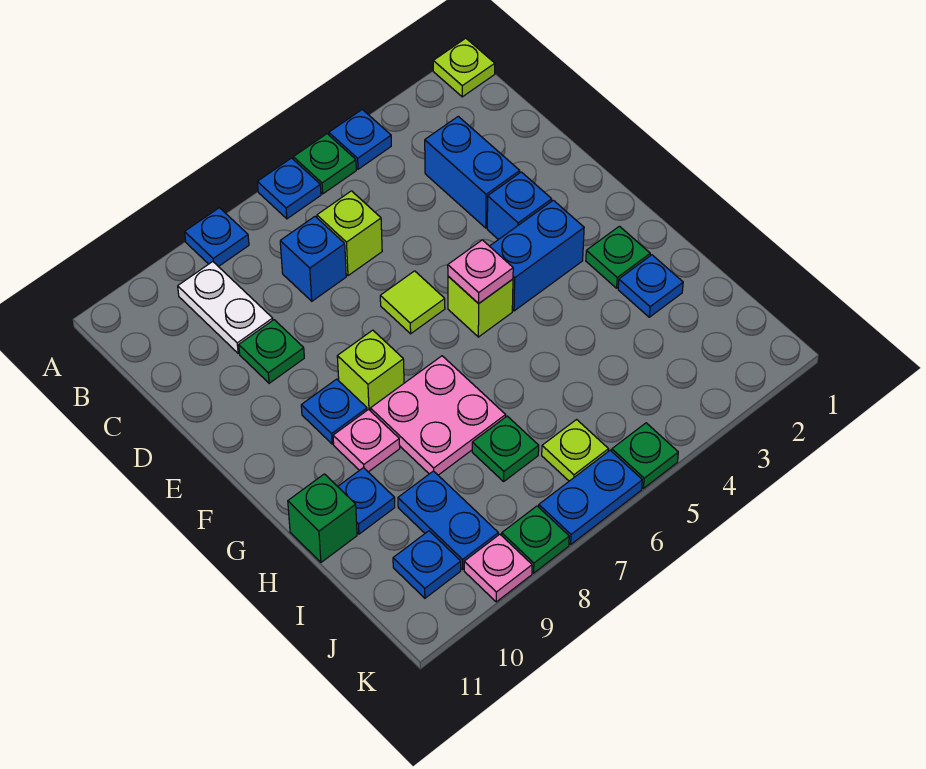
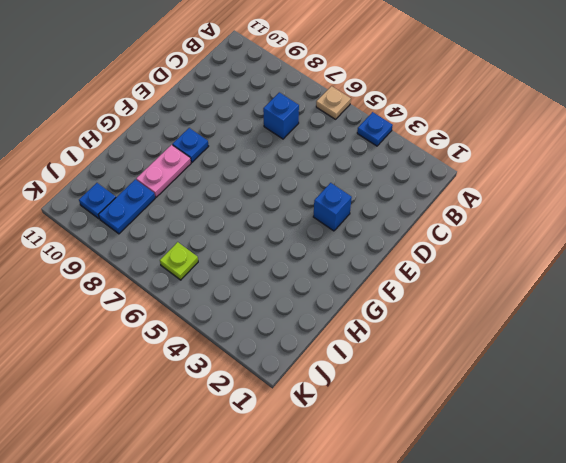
tan 1x1 plate [316,86,351,119] -> blue 1x1 plate [257,158,321,219]
pink 1x2 plate [136,145,191,197] -> pink 1x1 plate [333,409,400,472]
none -> lime 1x1 plate [433,38,495,97]
none -> green 1x1 plate [293,134,356,194]
none -> blue 1x1 plate [185,208,249,267]
none -> white 1x2 plate [178,262,273,353]

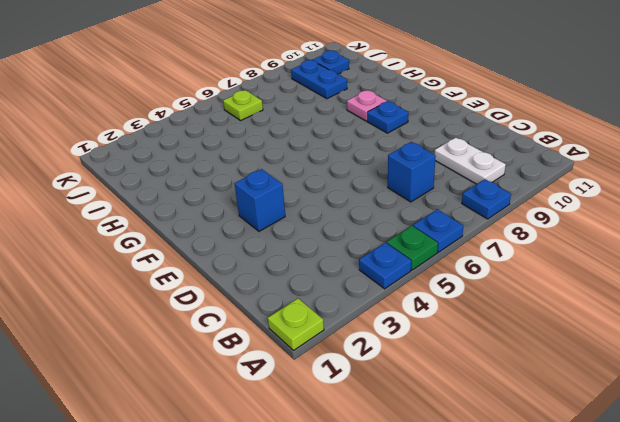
none -> blue 1x2 brick [425,116,520,228]
none -> lime 1x1 brick [317,191,382,276]
none -> green 1x1 plate [239,320,304,383]
none -> lime 1x1 tile [380,271,445,334]

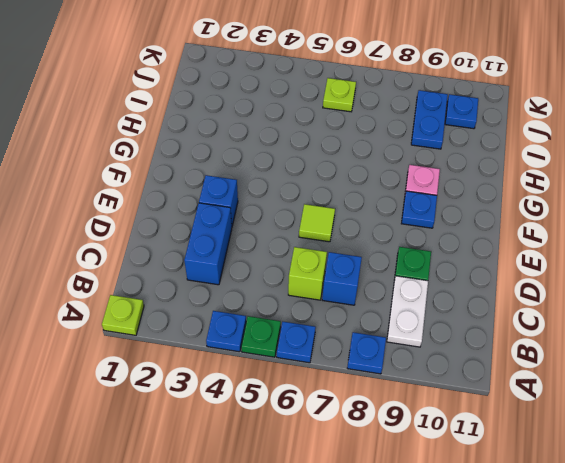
none -> blue 1x2 brick [490,200,584,311]
none -> lime 1x1 brick [448,276,513,337]
none -> lime 1x1 brick [337,330,404,411]
none -> green 1x1 plate [586,226,650,288]

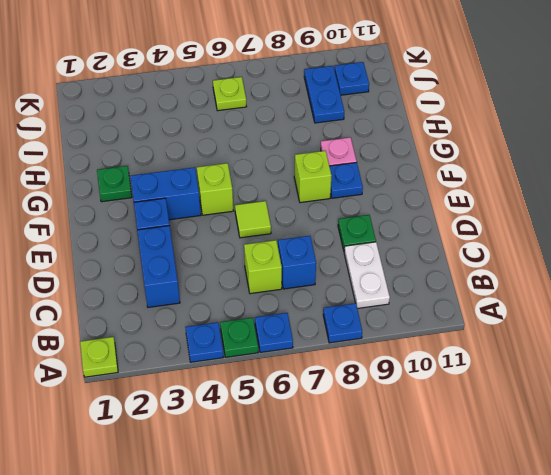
none -> pink 2x2 plate [370,356,506,475]
none -> blue 1x1 plate [618,255,683,317]
none -> blue 1x1 plate [338,468,395,534]
none -> green 1x1 brick [288,474,357,562]

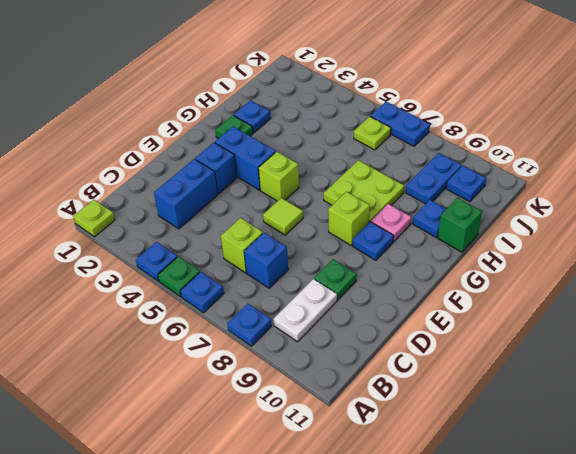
lime 2x2 plate [324,160,404,222] -> pink 2x2 plate [370,356,506,475]
none -> green 1x1 plate [472,416,539,481]
none -> green 1x1 plate [612,423,678,488]
none -> green 1x1 plate [502,506,569,573]
none -> pink 1x1 plate [464,534,532,602]

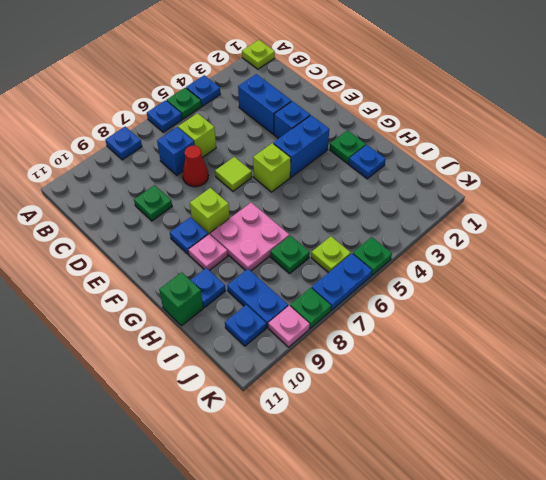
red 1x1 cone [183,146,209,187] -> none
none -> white 1x2 plate [178,262,273,353]
none -> pink 1x1 plate [448,240,513,304]

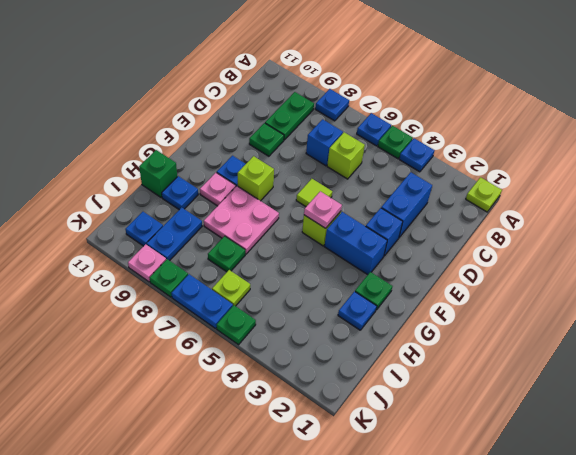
green 1x2 plate [265,92,314,140] -> white 1x2 plate [178,262,273,353]

